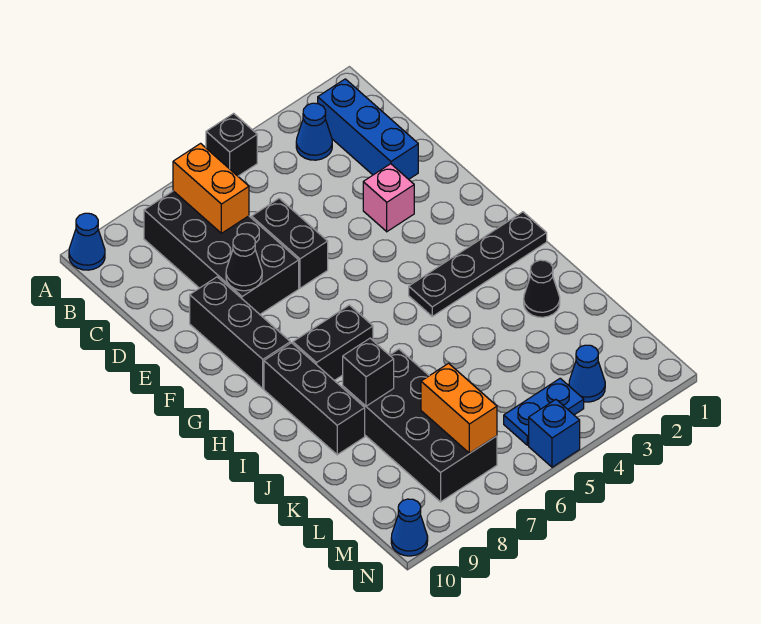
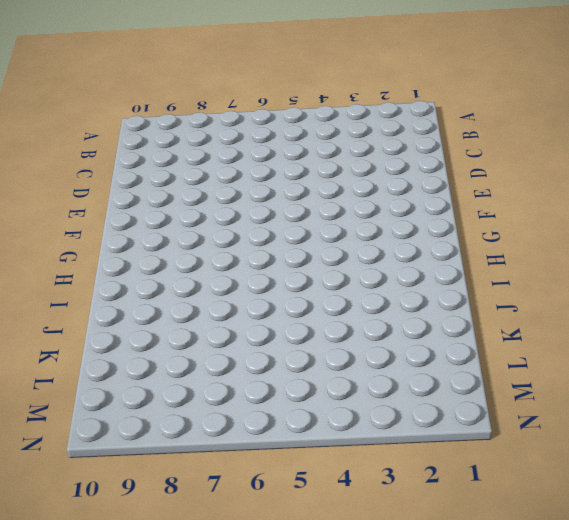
none -> black 1x1 brick [206,113,257,176]
none -> blue 1x1 cone [69,213,105,270]
none -> blue 1x3 brick [318,79,418,179]

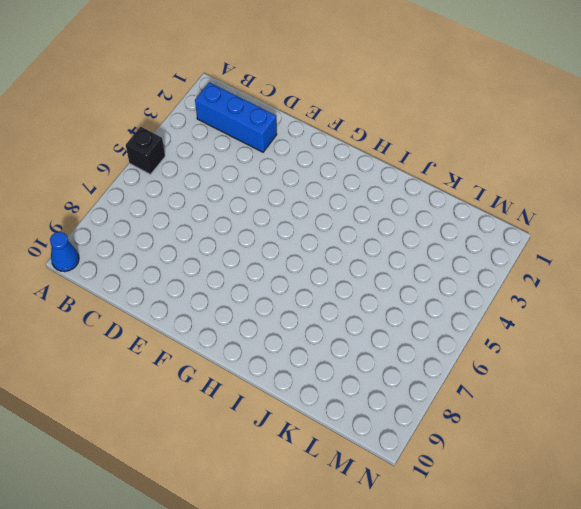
none -> blue 1x1 cone [296,103,332,160]
none -> black 2x4 brick [144,191,299,314]
none -> black 1x2 brick [252,198,328,288]

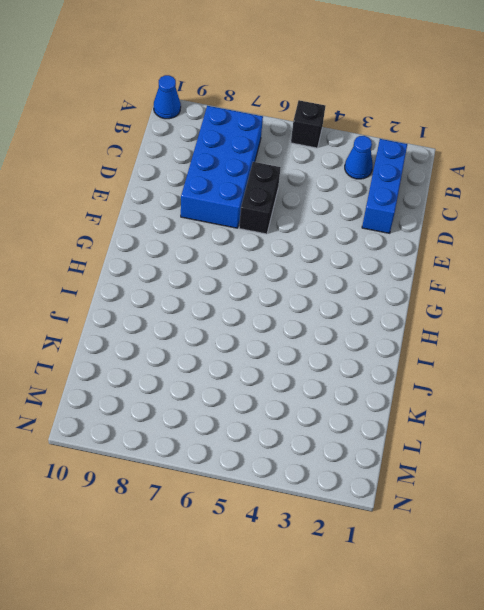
blue 2x4 brick [181,106,263,228] -> black 2x4 brick [144,191,299,314]
none -> pink 1x1 brick [363,164,414,232]
none -> black 1x3 brick [190,277,290,389]
none -> black 1x4 plate [409,212,547,316]

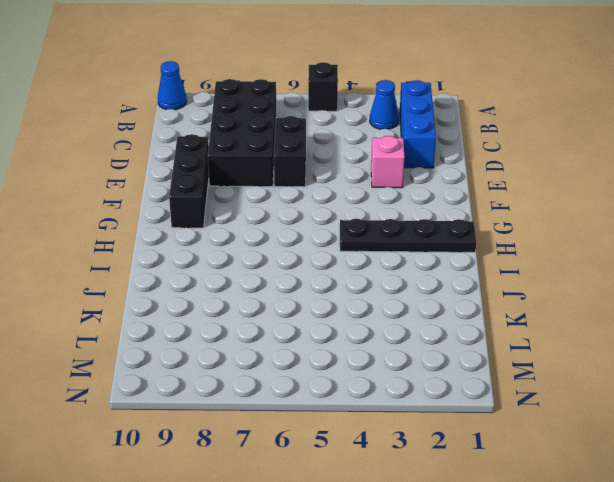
none -> black 1x2 brick [293,305,373,380]
none -> black 1x3 brick [264,343,365,455]
none -> black 1x1 cone [524,260,560,317]

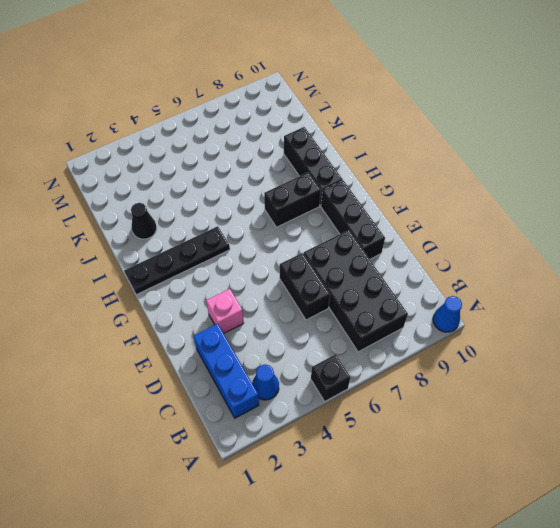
none -> black 2x4 brick [343,349,497,502]
none -> blue 1x1 cone [569,345,605,402]
none -> blue 1x2 plate [504,378,584,445]

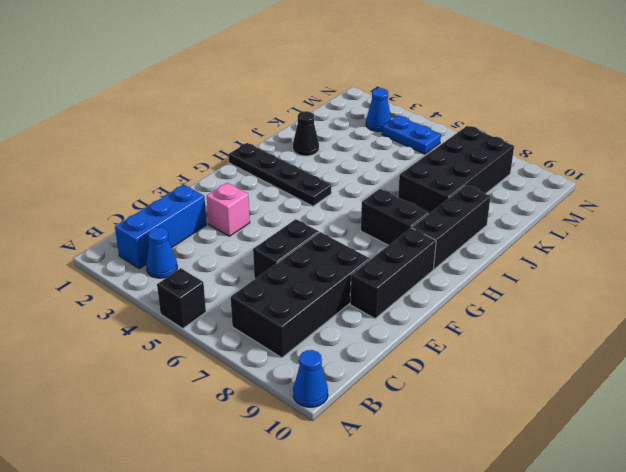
none -> blue 1x1 brick [529,400,580,467]
none -> blue 1x1 cone [391,499,428,556]
none -> orange 1x2 brick [173,144,249,233]

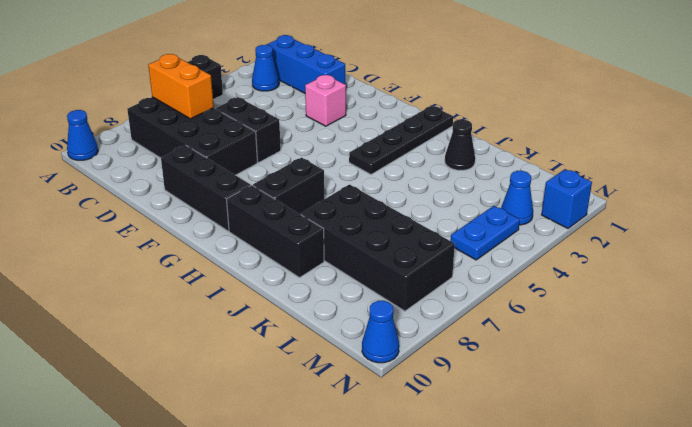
blue 1x1 brick [542,169,592,228] -> blue 1x1 brick moved to [529,400,580,467]
none -> black 1x1 cone [226,234,262,291]
none -> black 1x1 brick [343,338,394,406]
none -> orange 1x2 brick [421,363,497,453]

